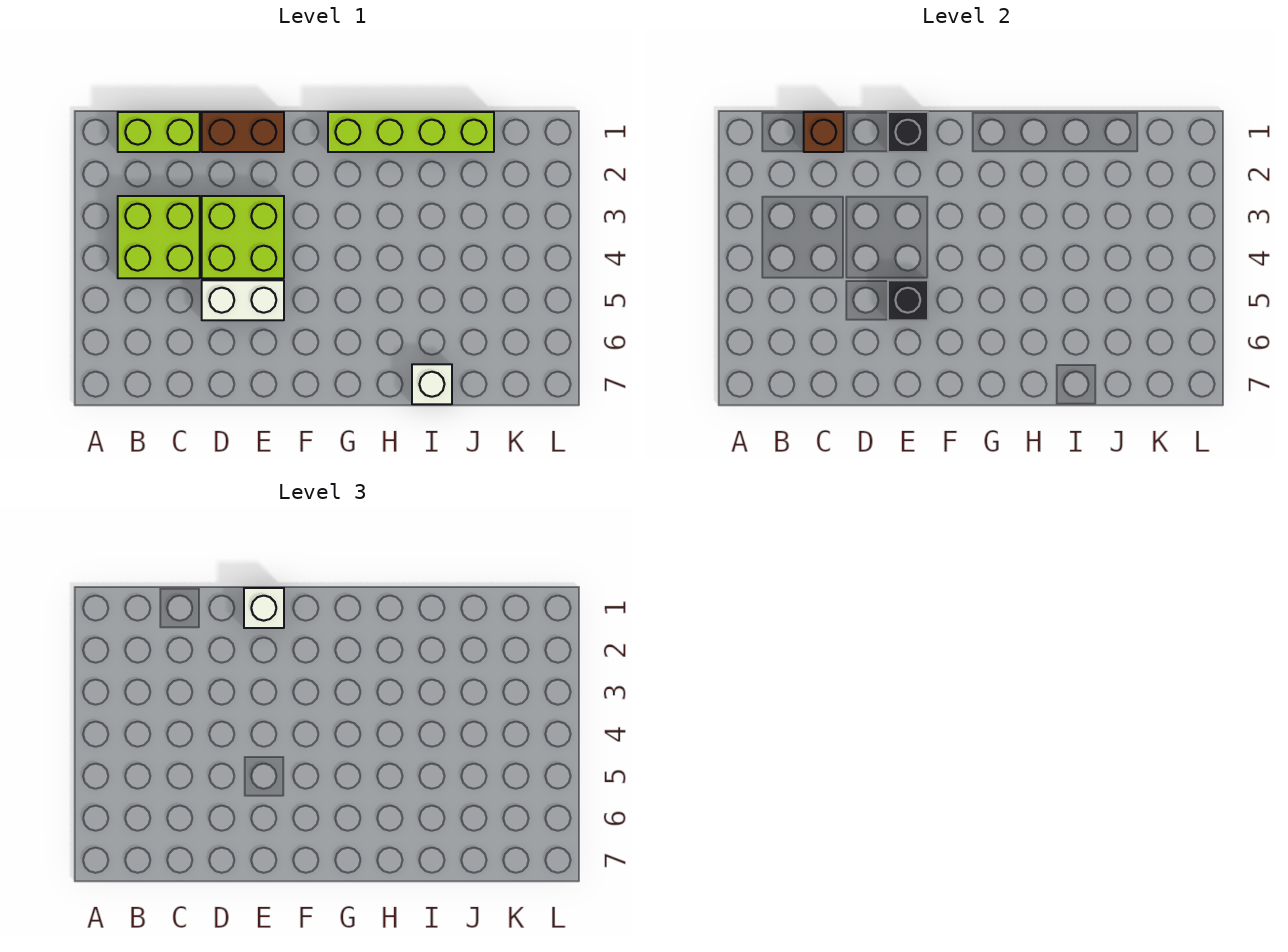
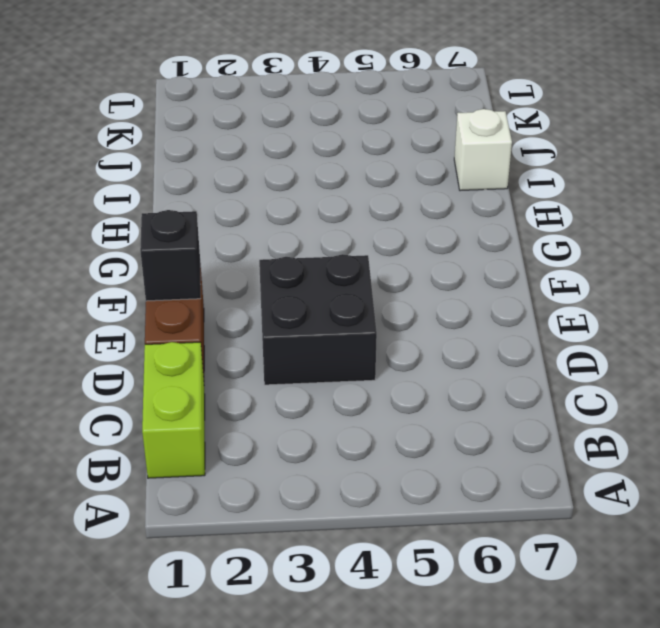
black 2x2 brick [259,254,377,385] -> lime 2x2 brick [202,196,284,278]
none -> lime 2x2 brick [118,196,200,278]
none -> white 1x2 brick [202,280,284,320]

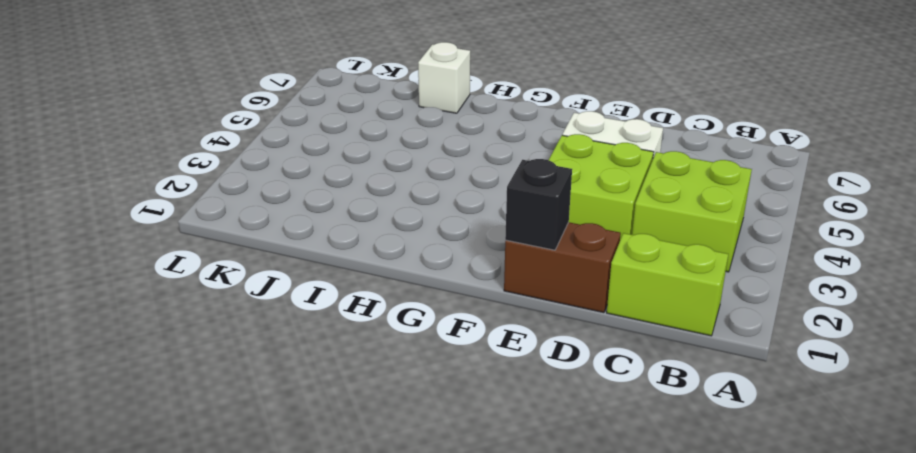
none -> lime 1x4 brick [328,112,494,152]
none -> brown 1x1 brick [804,112,844,152]

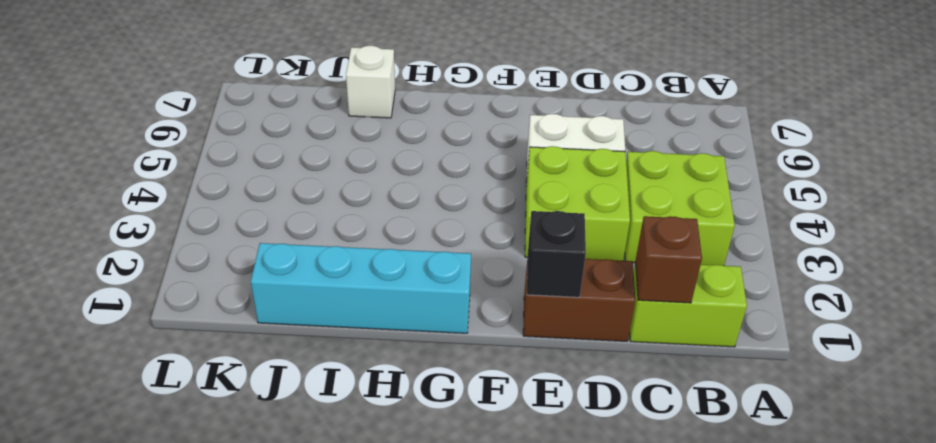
cyan 1x4 brick [251,243,471,333] -> lime 1x4 brick [328,112,494,152]
none -> black 1x1 brick [888,280,928,320]
none -> white 1x1 brick [244,588,284,628]

